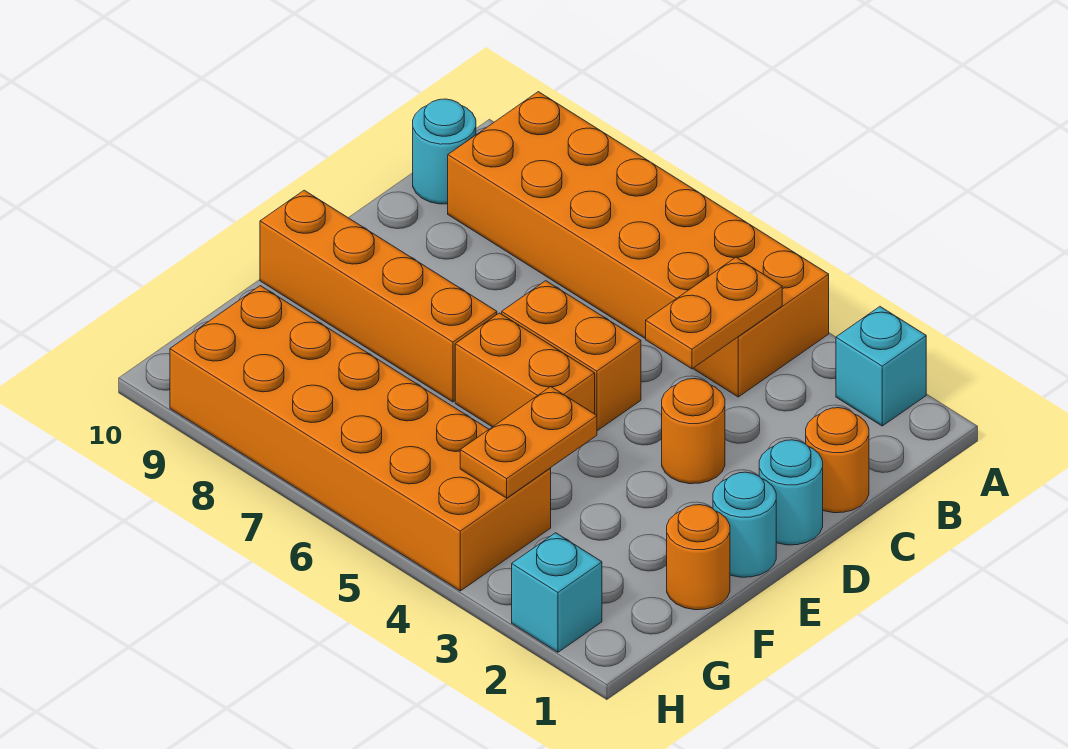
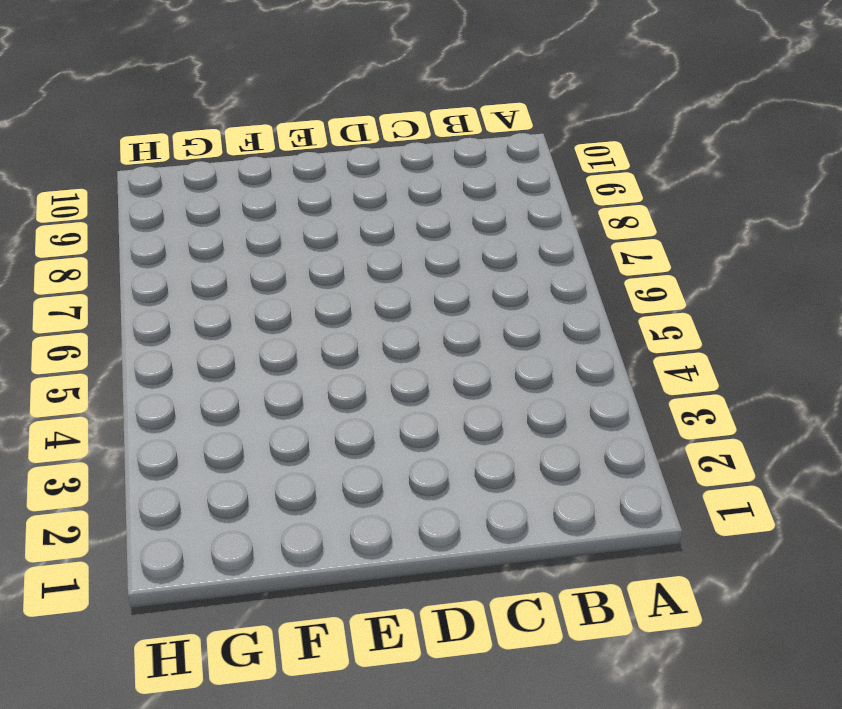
none -> cyan 1x1 brick [836,307,926,426]
none -> orange 2x6 brick [448,92,829,397]
none -> cyan 1x1 round brick [413,99,476,204]

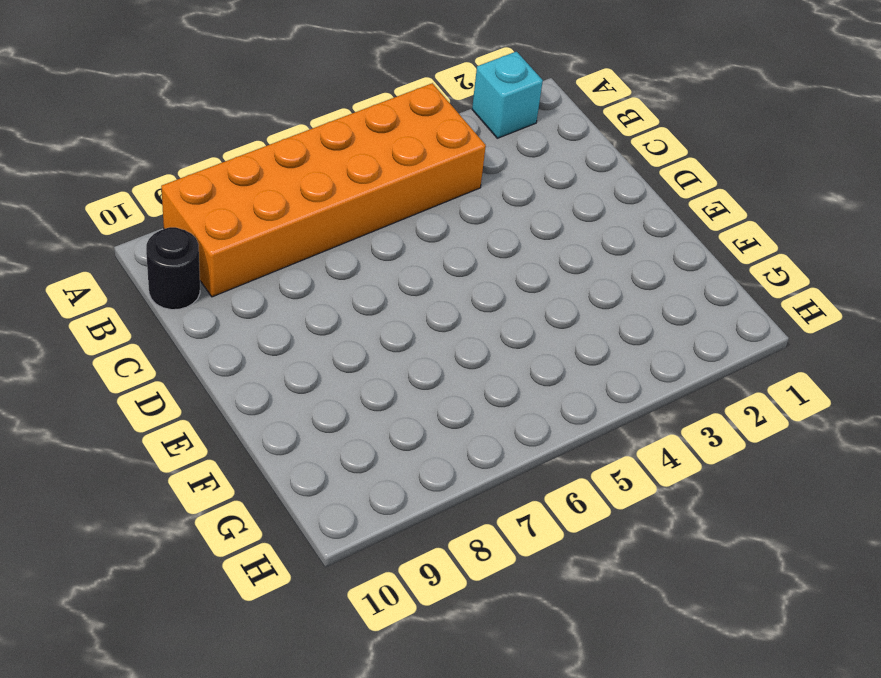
black 1x1 round brick [146,227,200,310] -> cyan 1x1 round brick [413,99,476,204]
none -> orange 1x1 round brick [806,408,869,513]
none -> cyan 1x1 round brick [759,440,823,545]
none -> orange 1x1 round brick [662,379,725,484]

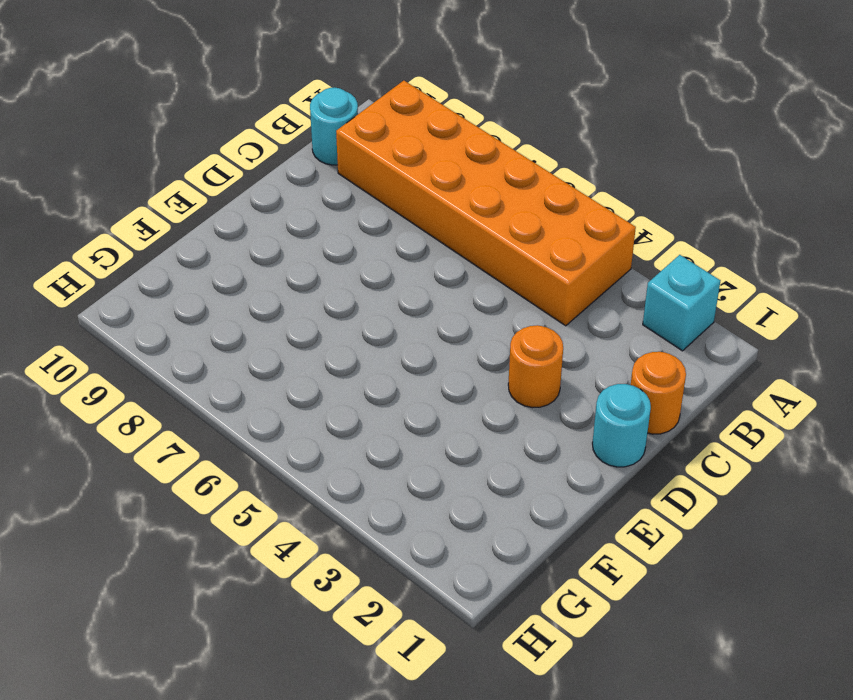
none -> orange 1x2 brick [502,281,641,431]
none -> cyan 1x1 round brick [713,472,776,577]
none -> orange 1x2 brick [455,313,595,427]

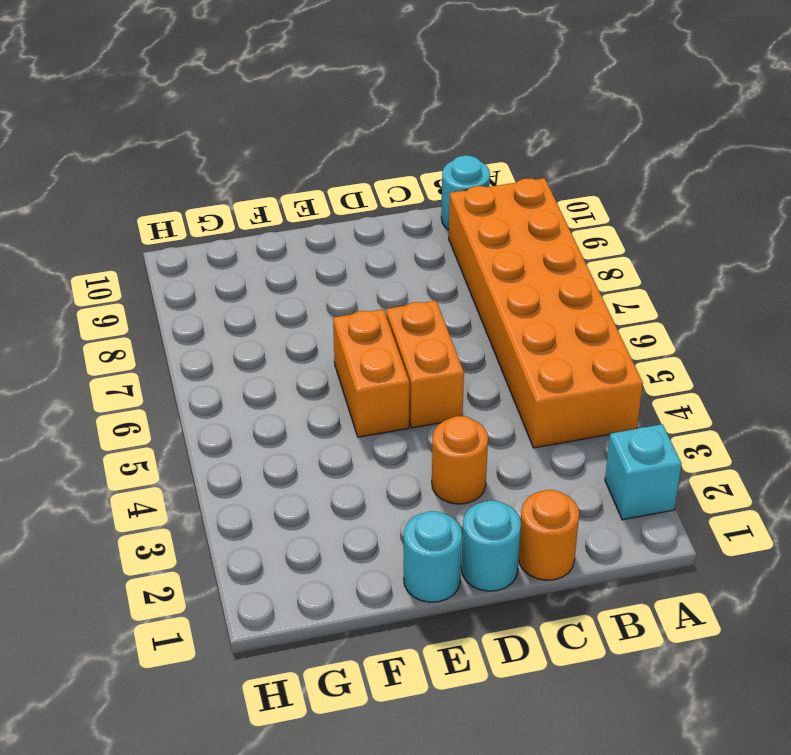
none -> orange 1x4 brick [260,190,497,402]
none -> orange 1x1 round brick [667,505,730,610]
none -> orange 2x6 brick [170,286,551,591]

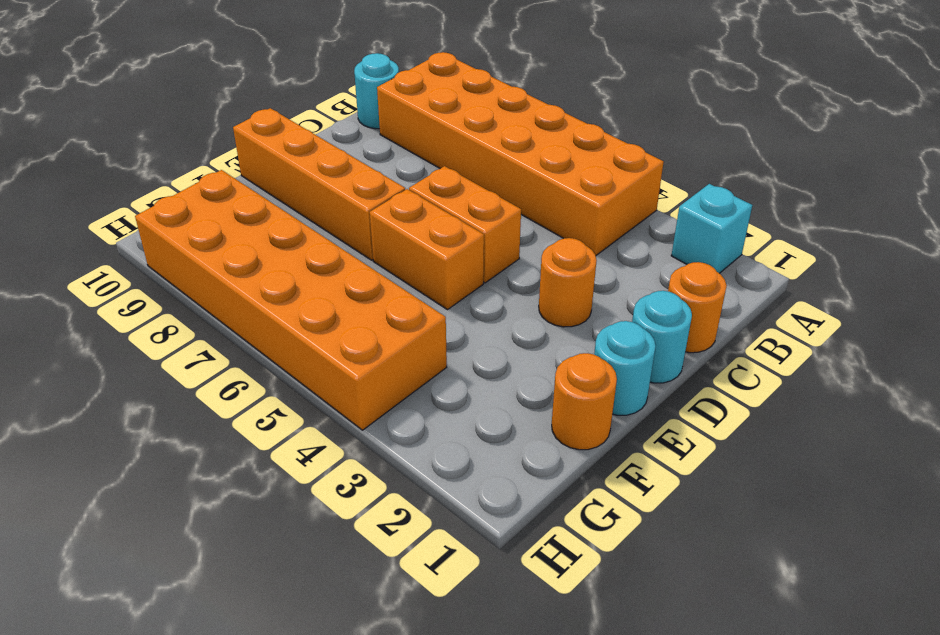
none -> cyan 1x1 brick [512,533,602,652]
none -> orange 1x2 plate [646,257,782,369]
none -> orange 1x2 plate [460,387,597,498]

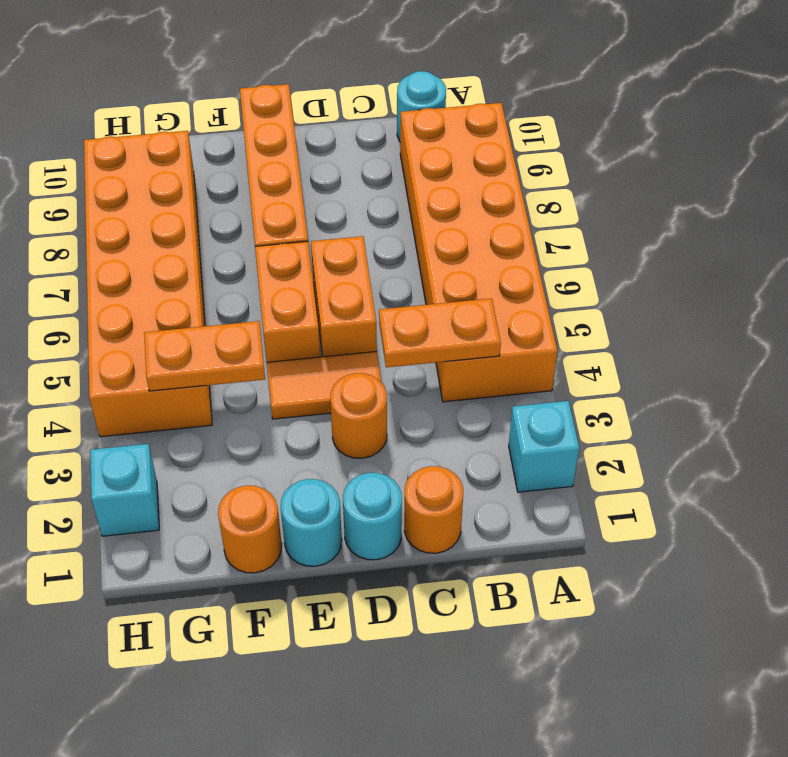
orange 1x2 tile [267,351,381,419] -> none

